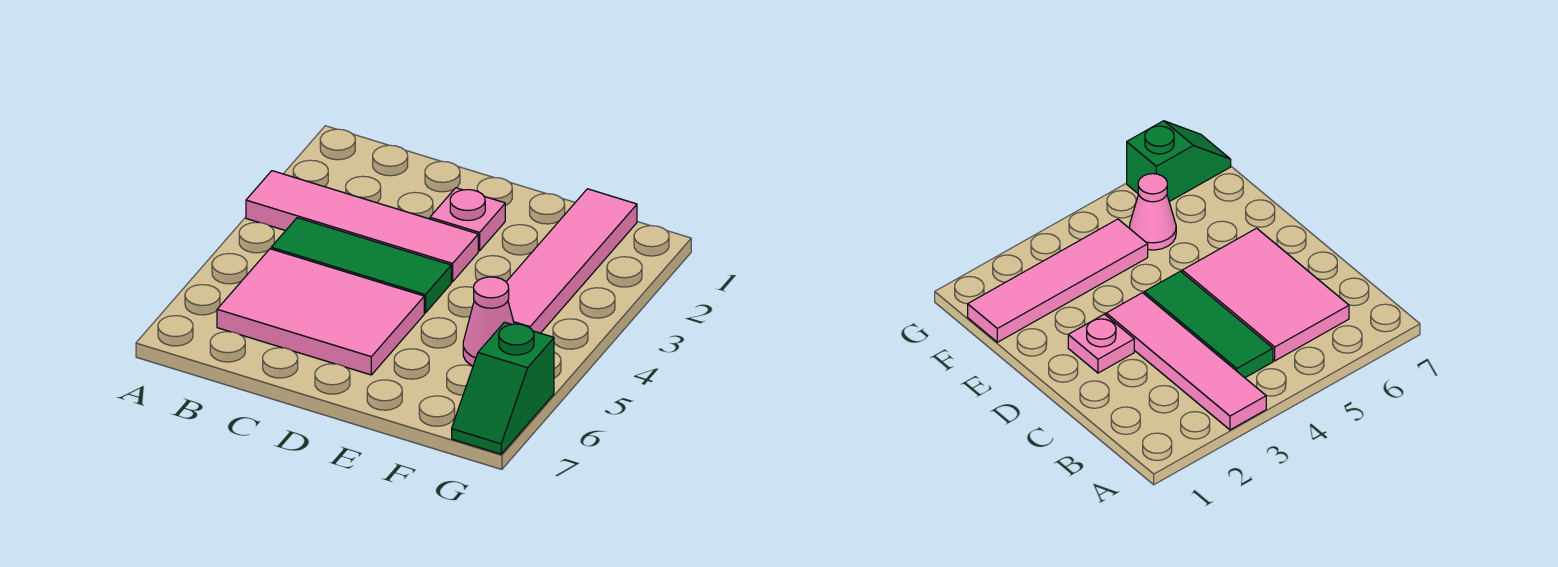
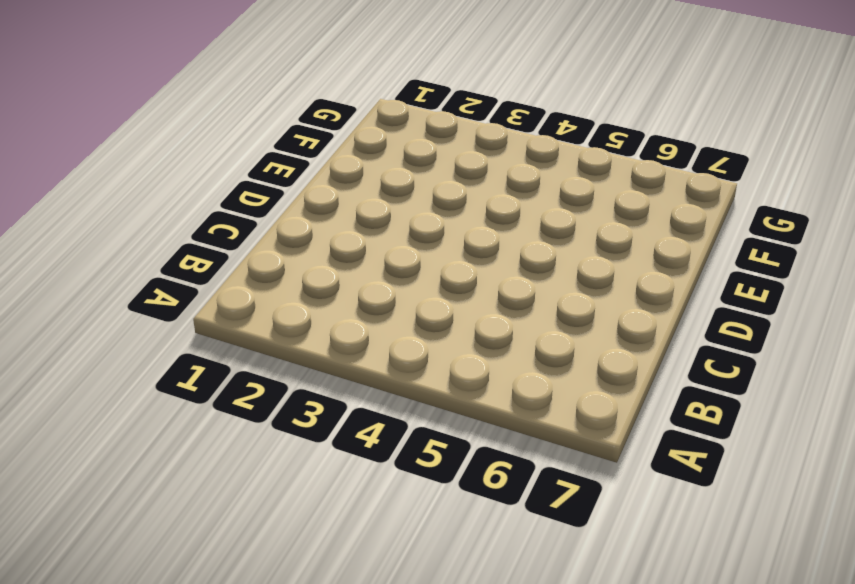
none -> pink 1x4 tile [246,171,478,282]
none -> green 1x3 tile [271,218,451,313]

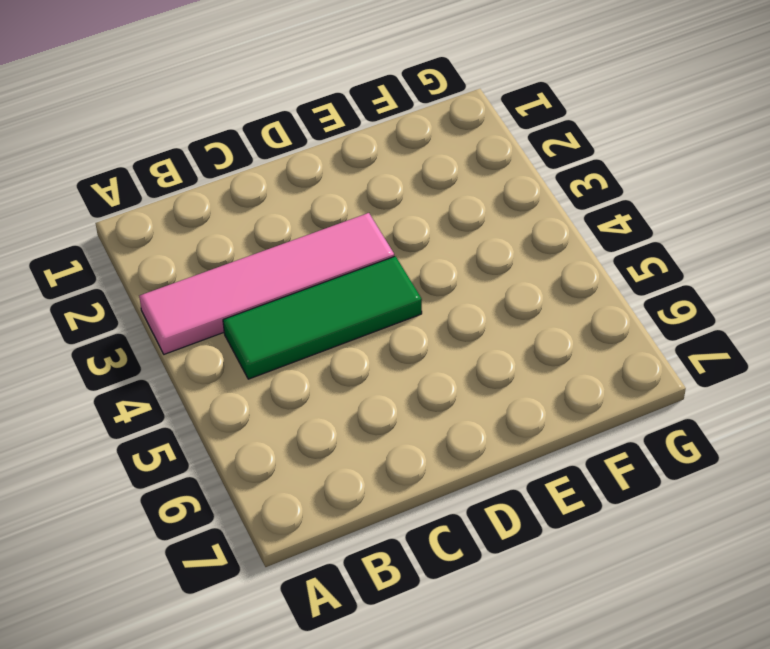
none -> pink 2x3 tile [217,249,424,375]
none -> pink 1x1 plate [430,188,505,251]

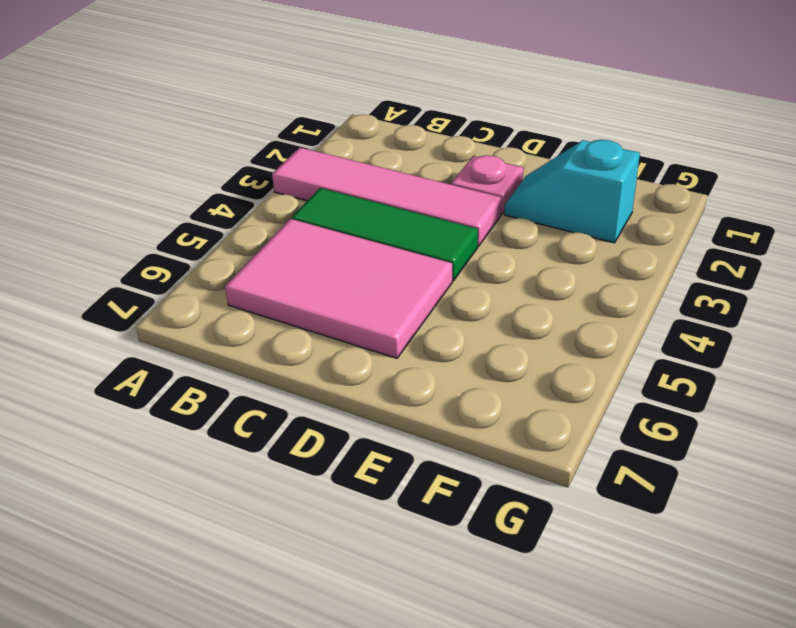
cyan 1x2 slope [505,140,640,243] -> pink 1x4 tile [506,189,637,333]
none -> pink 1x1 cone [463,277,514,366]
none -> green 1x2 slope [452,322,554,454]

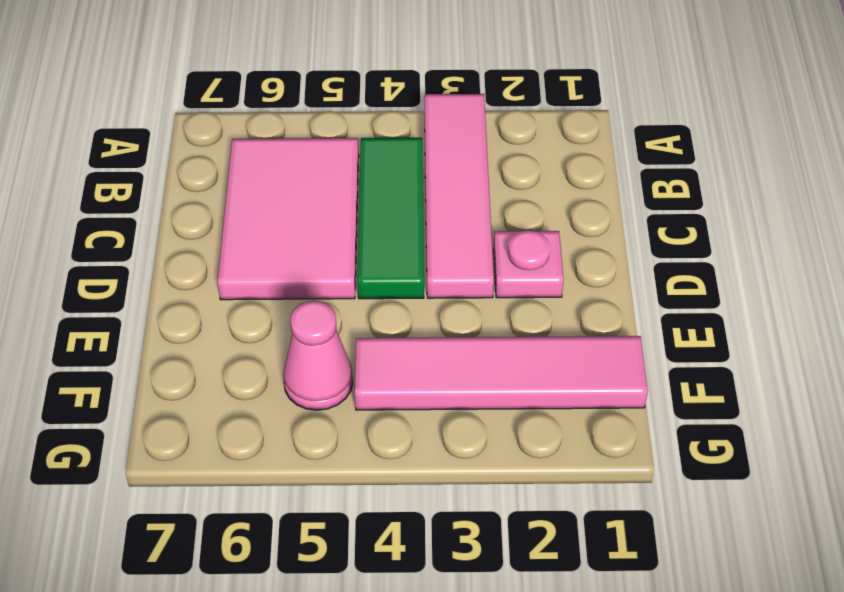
none -> green 1x2 slope [452,322,554,454]

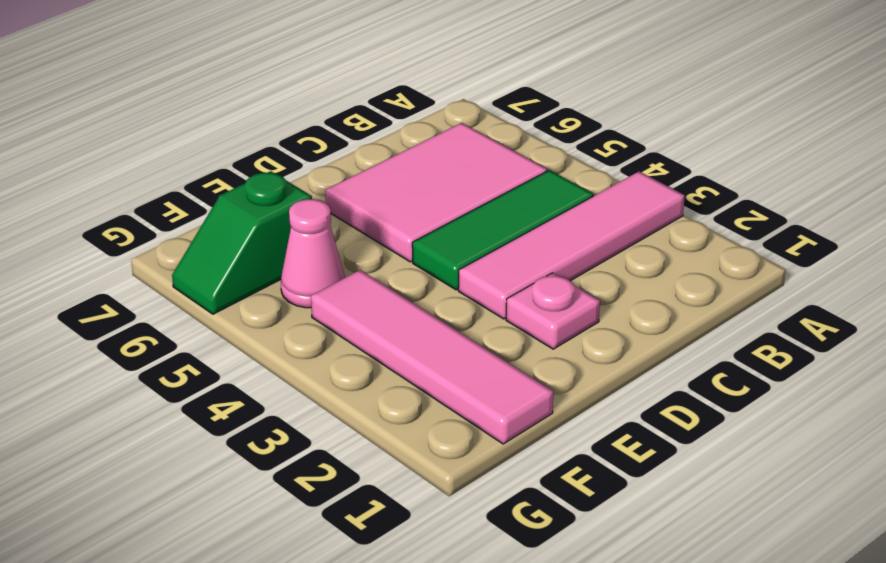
green 1x2 slope [172,171,312,314] -> green 1x2 slope turned to [452,322,554,454]

